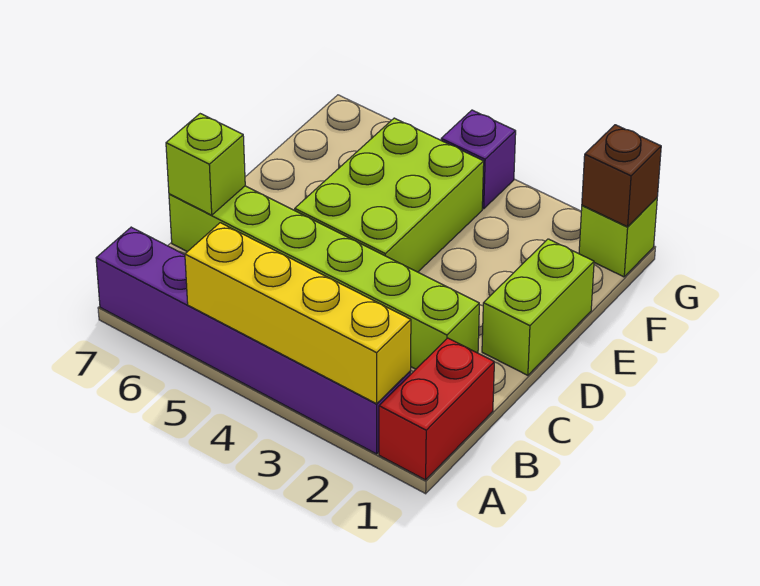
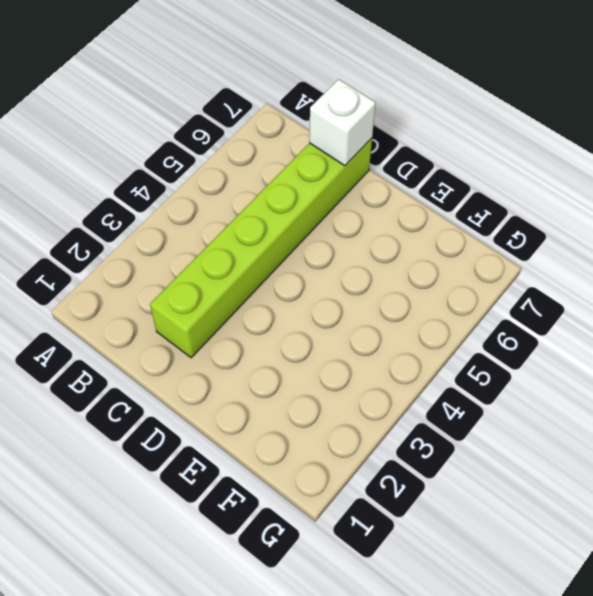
white 1x1 brick [309,79,376,166] -> lime 1x1 brick [166,114,245,215]
none -> red 1x2 brick [379,338,494,480]
none -> purple 1x6 brick [96,227,411,454]

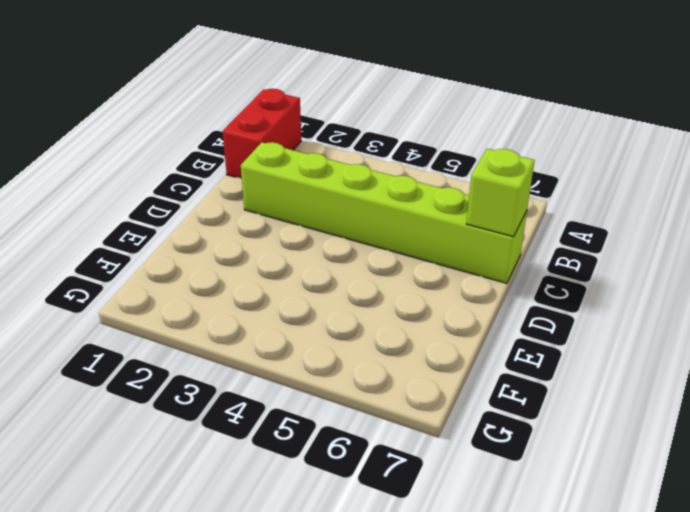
none -> purple 1x6 brick [96,227,411,454]
none -> lime 1x2 brick [482,239,594,375]

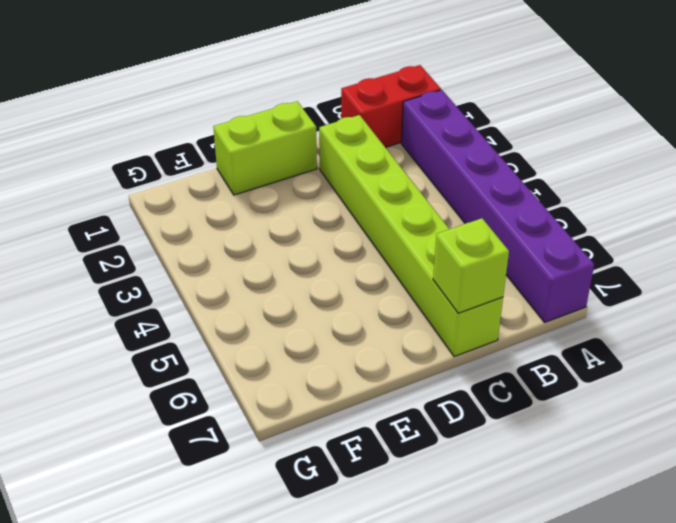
none -> lime 2x3 brick [295,118,484,272]
none -> lime 1x1 brick [579,198,657,277]

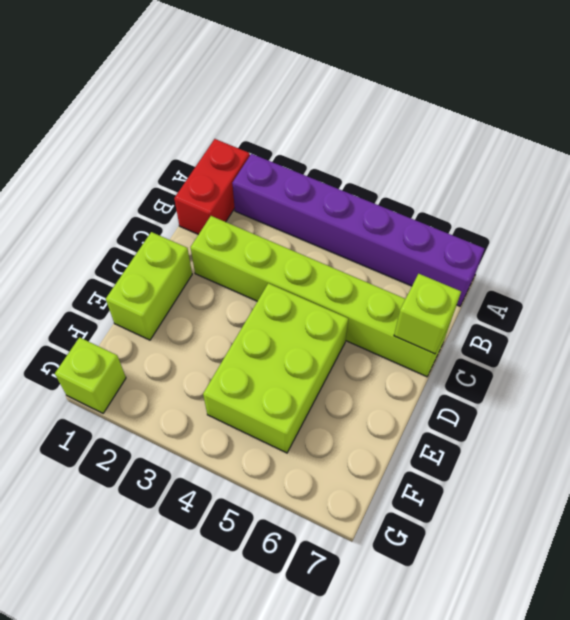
none -> purple 1x1 brick [441,110,516,209]
none -> yellow 1x4 brick [185,223,411,404]

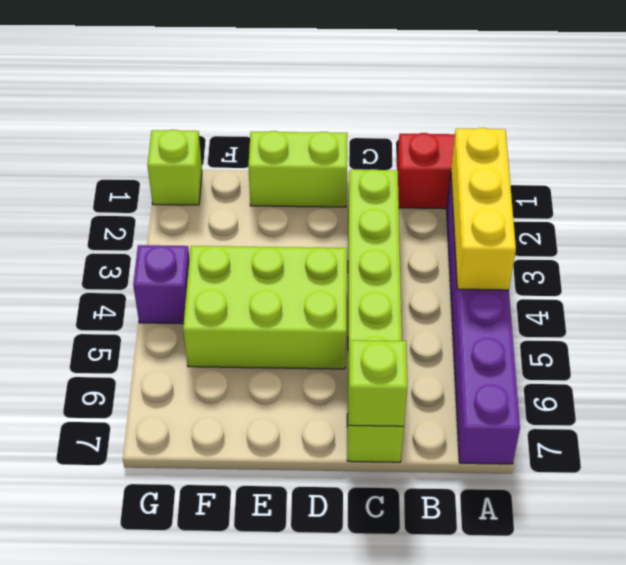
yellow 1x3 brick [451,128,516,290] -> yellow 1x4 brick [185,223,411,404]
none -> brown 1x1 brick [582,125,661,227]

